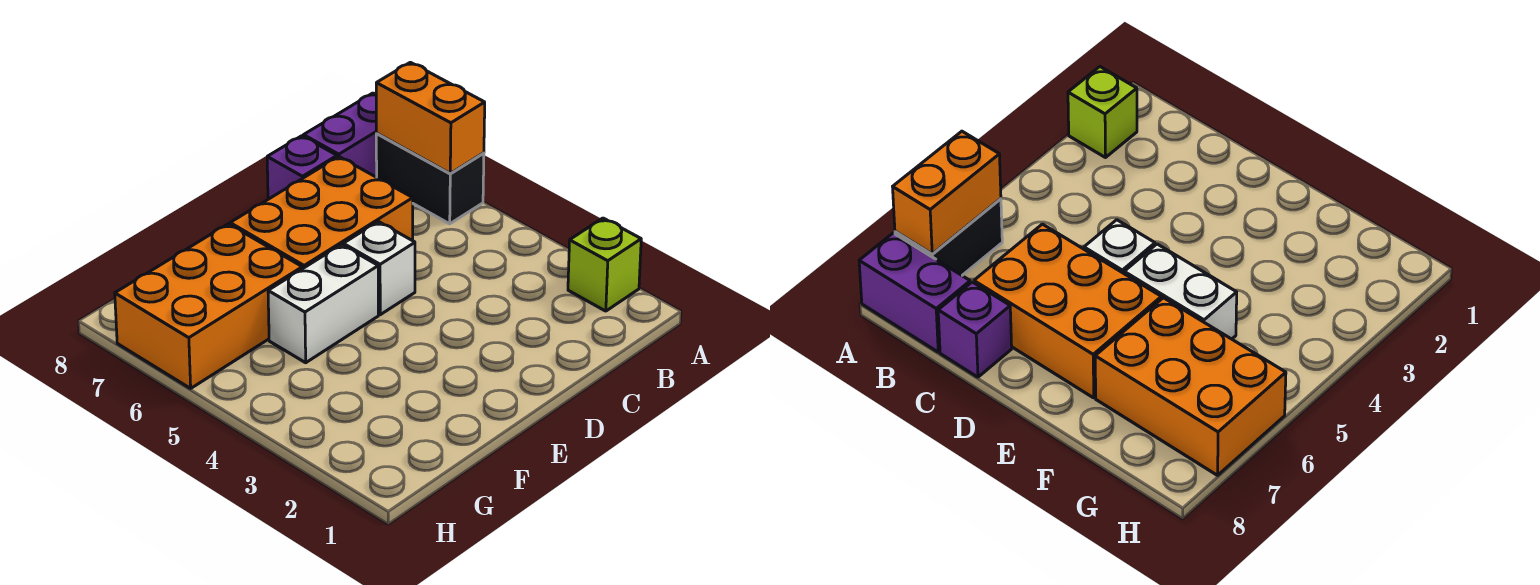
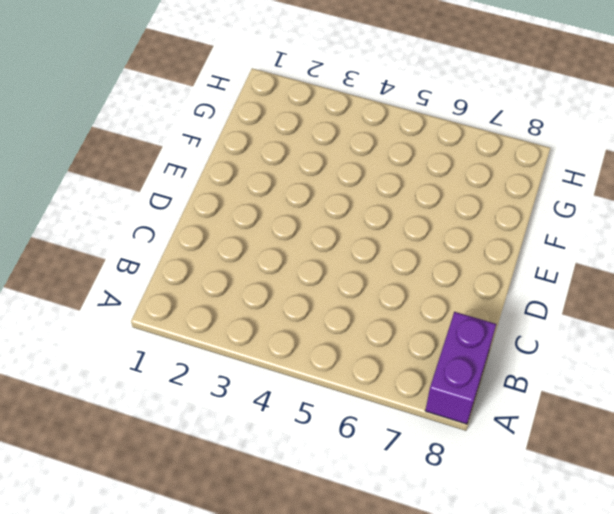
none -> lime 1x1 brick [568,218,641,311]
none -> black 1x2 brick [376,134,484,224]

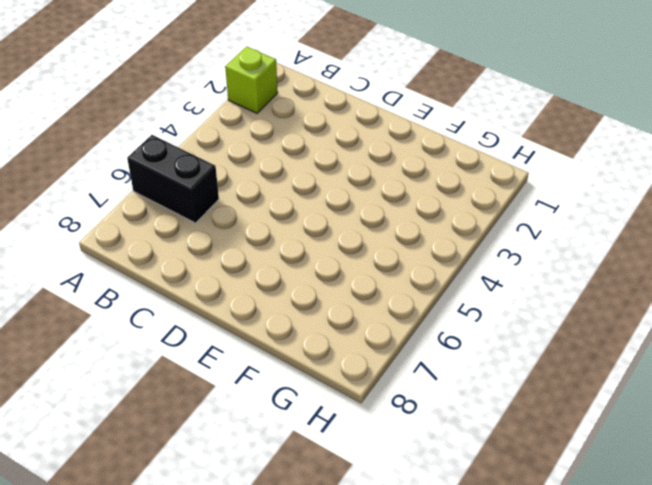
black 1x2 brick [127,135,219,223] -> black 1x2 brick turned to [376,134,484,224]
none -> purple 1x2 brick [304,93,377,177]
none -> orange 2x3 brick [230,157,413,269]

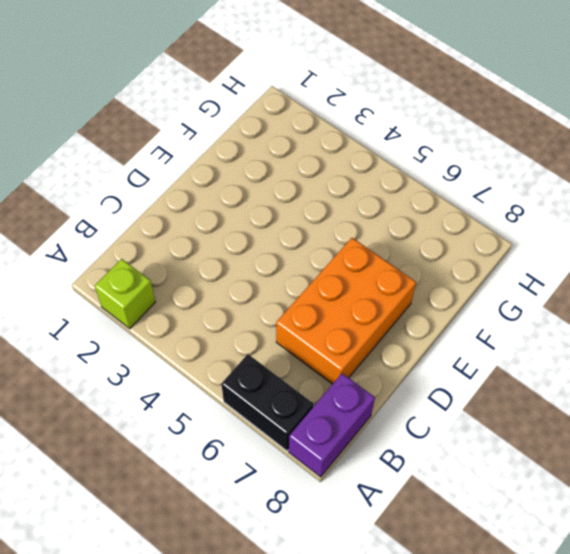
none -> purple 1x1 brick [267,136,337,199]
none -> white 1x1 brick [343,222,415,315]

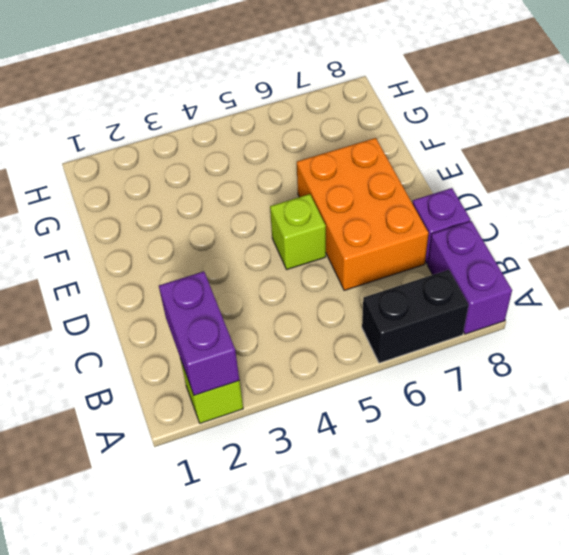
purple 1x2 brick [159,271,239,395] -> none
lime 1x1 brick [270,194,326,269] -> white 1x1 brick [343,222,415,315]
none -> white 1x2 brick [268,245,378,363]
none -> orange 2x3 brick [115,224,302,388]

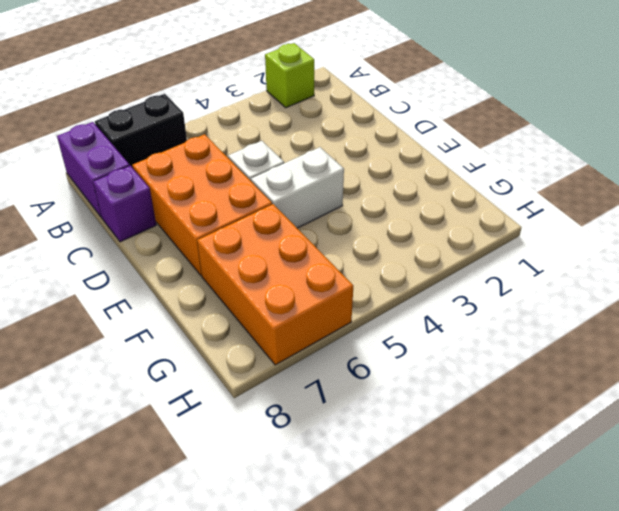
white 1x2 brick [251,147,344,228] -> white 1x2 brick turned to [268,245,378,363]
none -> orange 1x2 brick [376,62,485,173]

